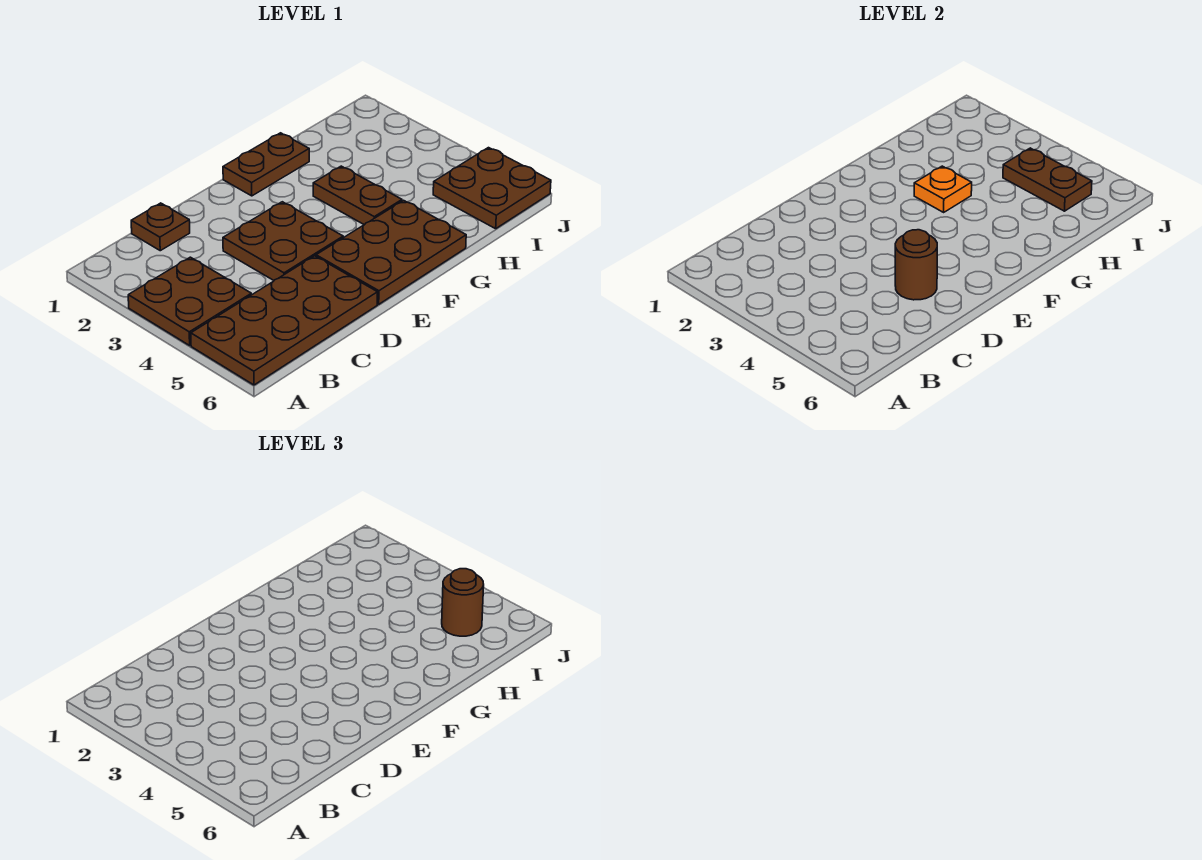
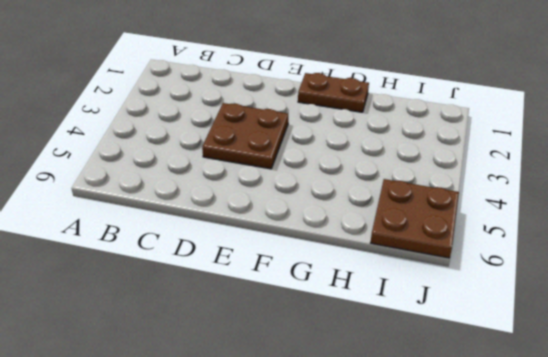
none -> brown 2x2 plate [128,257,251,345]
none -> brown 2x4 plate [191,256,378,385]
none -> brown 1x1 plate [131,203,190,251]

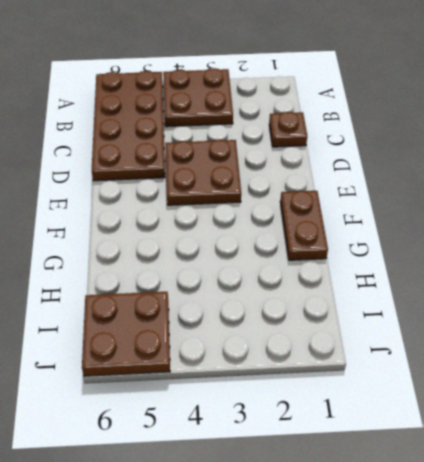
none -> brown 2x3 plate [316,200,466,304]
none -> brown 1x2 plate [313,166,402,225]
none -> brown 1x1 round brick [895,230,937,300]

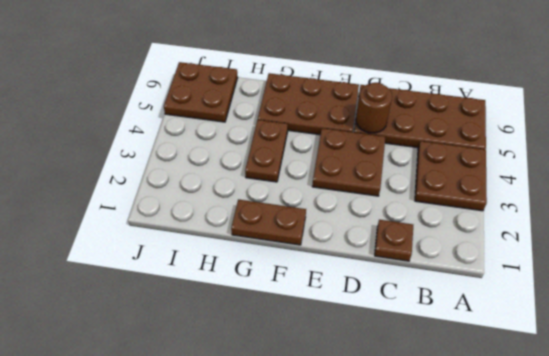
none -> orange 1x1 plate [914,166,972,212]
none -> brown 1x2 plate [1003,148,1092,211]
none -> brown 1x1 round brick [442,569,484,636]

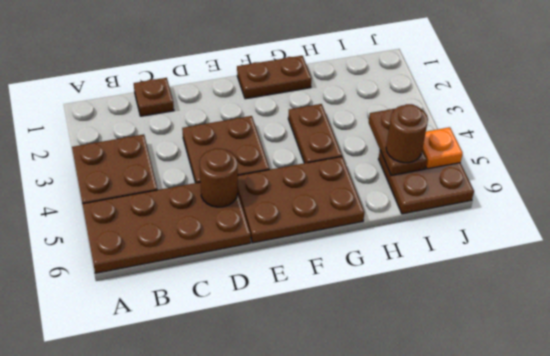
orange 1x1 plate [422,127,463,169] -> orange 1x1 plate moved to [914,166,972,212]

